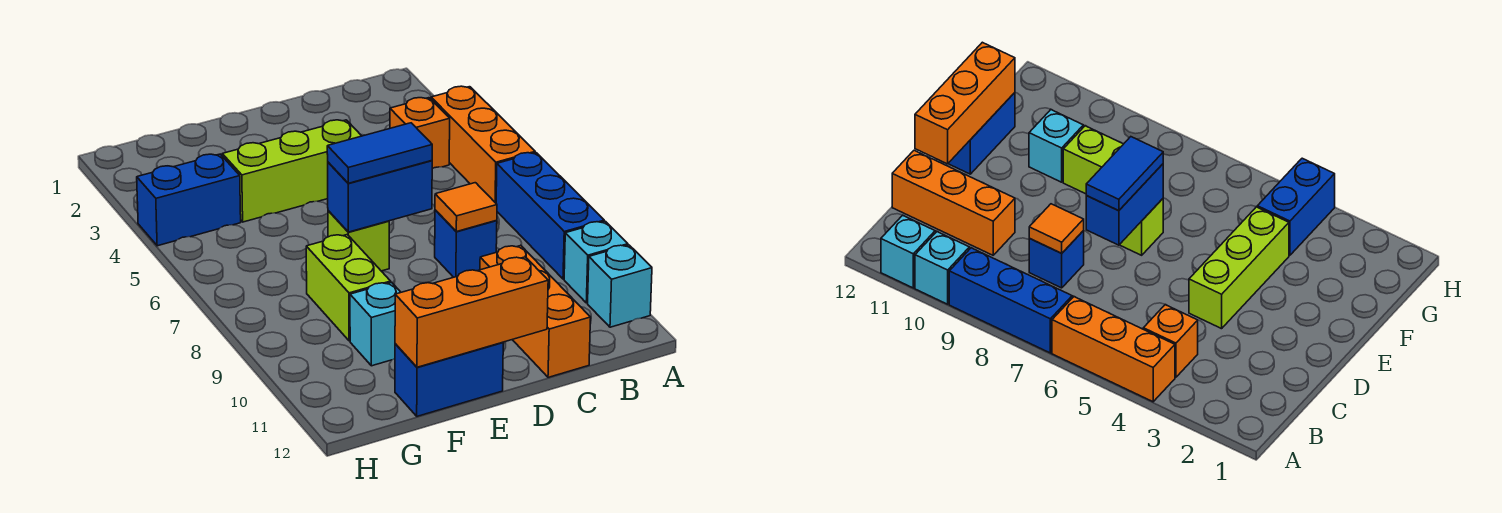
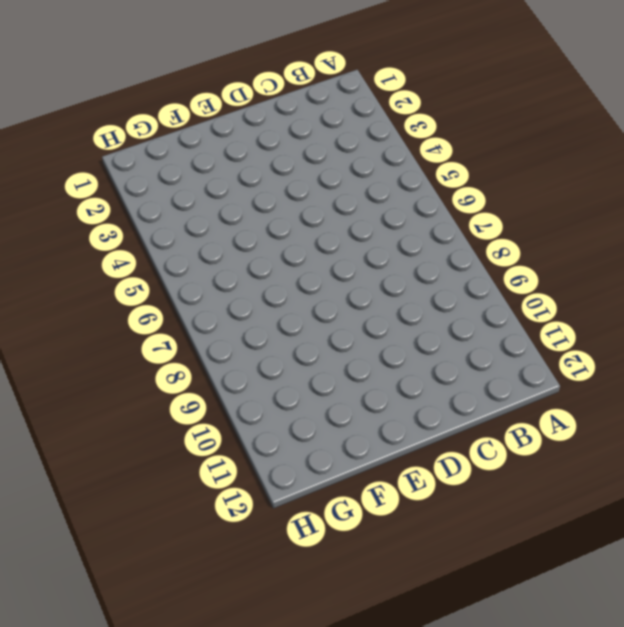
none -> orange 1x3 brick [431,86,535,203]
none -> blue 1x3 brick [496,153,604,279]
none -> cyan 1x1 brick [564,221,628,303]

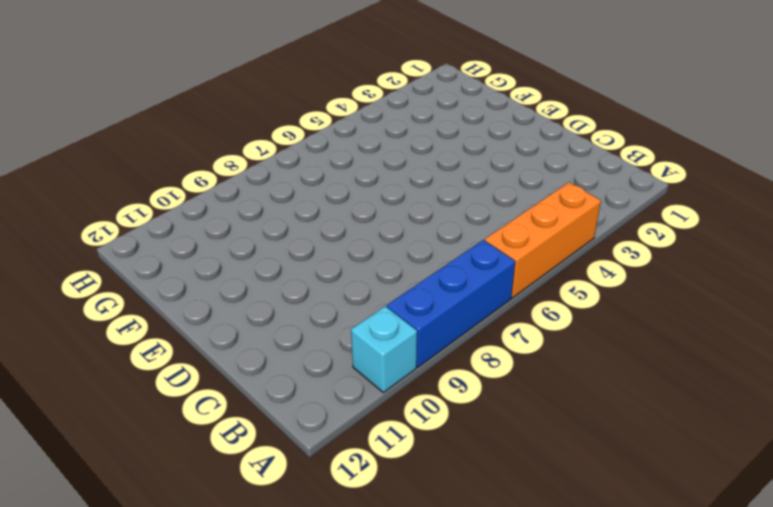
none -> cyan 1x1 brick [588,245,652,327]
none -> orange 1x1 brick [390,98,450,169]
none -> blue 1x1 brick [435,210,497,277]

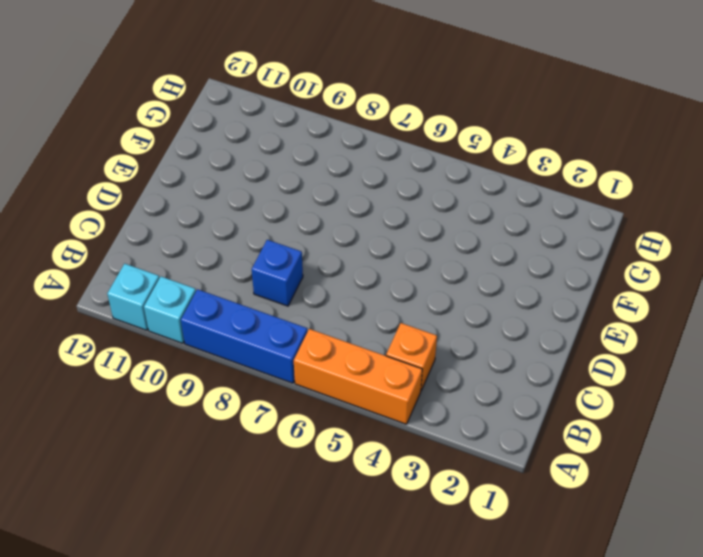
none -> orange 1x3 brick [480,246,591,377]
none -> lime 1x3 brick [222,120,361,222]
none -> lime 1x1 brick [328,211,389,271]

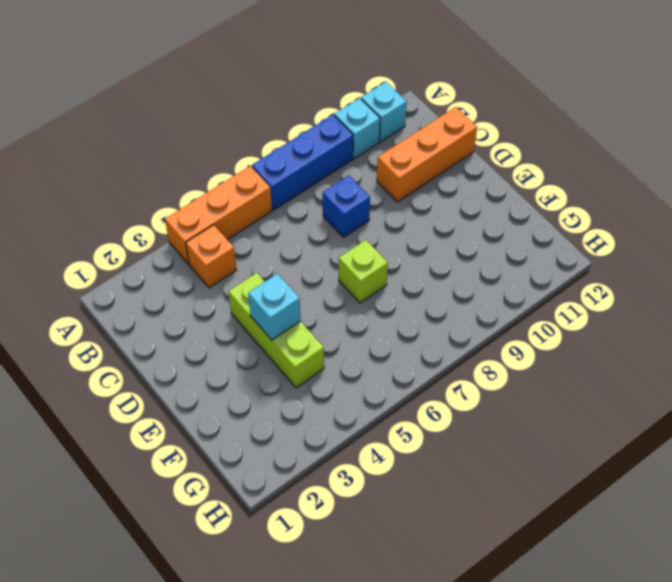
cyan 1x1 brick [248,274,301,340] -> cyan 1x1 brick moved to [350,282,401,366]
none -> blue 1x2 brick [395,342,503,416]
none -> lime 1x2 brick [306,235,391,341]
none -> blue 1x2 brick [137,154,241,246]

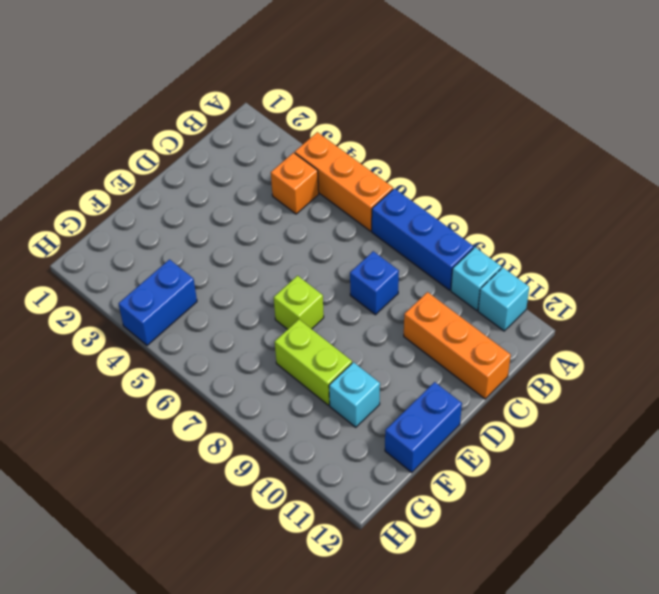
none -> lime 1x3 brick [222,120,361,222]
none -> orange 1x1 tile [435,183,497,232]
none -> blue 1x2 brick [328,161,432,232]

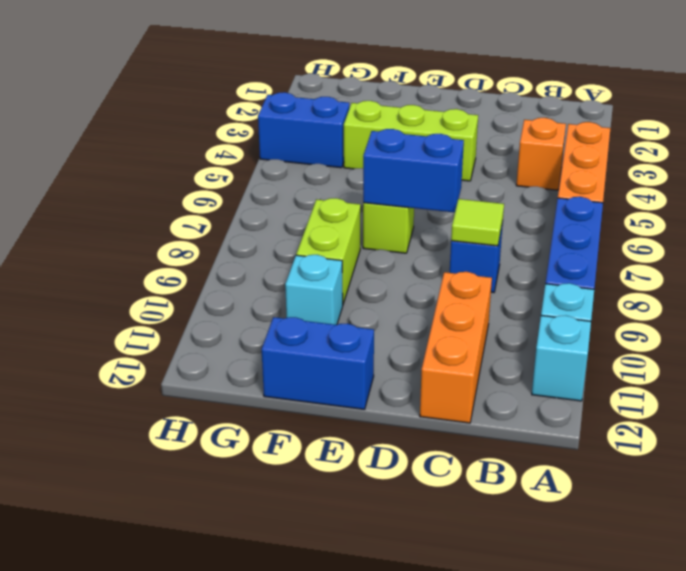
lime 1x1 tile [451,199,504,246] -> orange 1x1 tile [435,183,497,232]
none -> orange 1x3 brick [395,257,548,367]
none -> blue 1x2 tile [327,123,432,183]

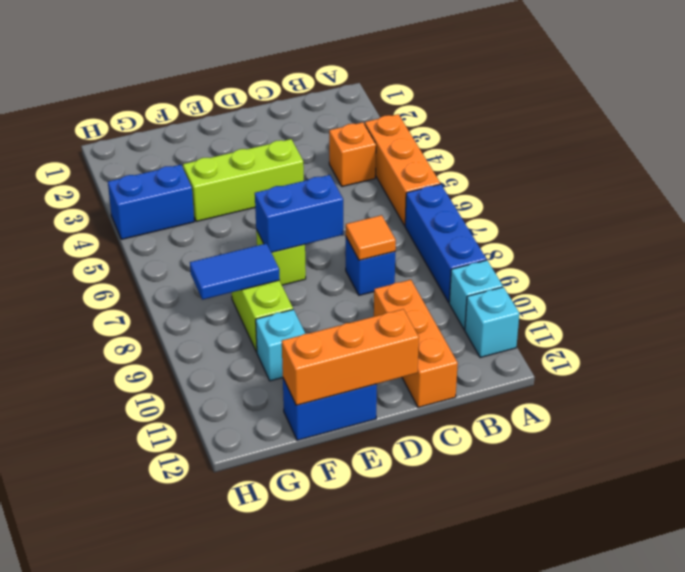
blue 1x2 tile [190,243,280,300] -> blue 1x2 tile moved to [327,123,432,183]

